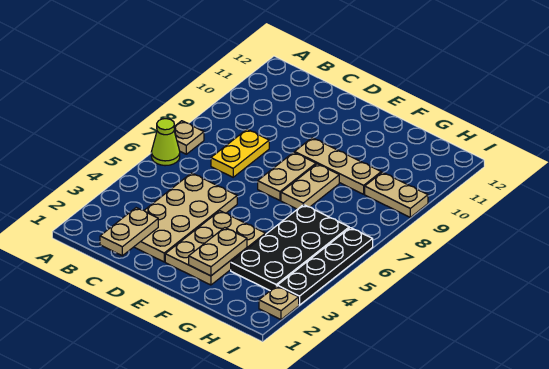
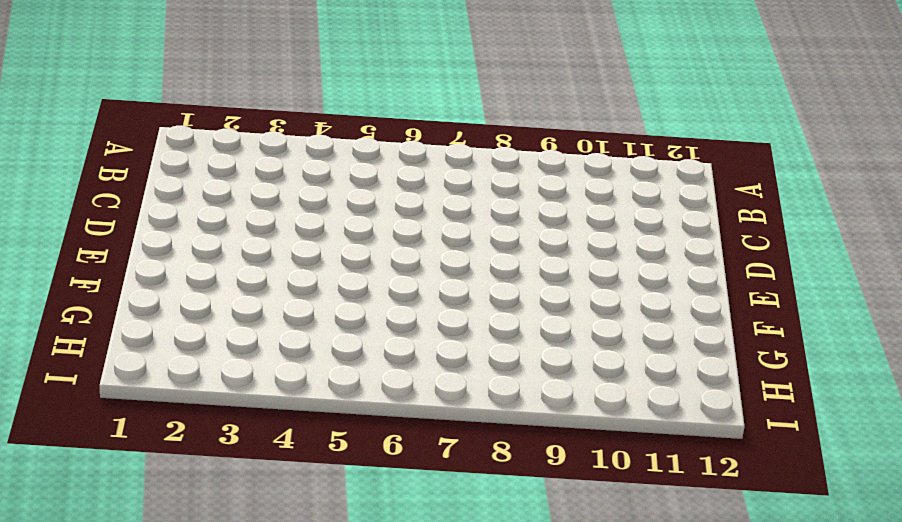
none -> lime 1x1 cone [151,119,180,166]
none -> tan 1x1 plate [174,121,204,154]
none -> tan 2x4 plate [134,173,237,262]

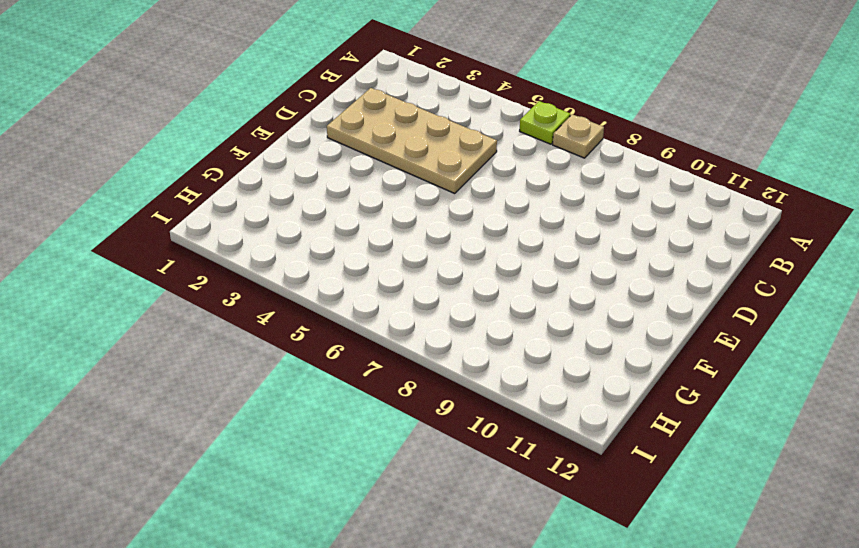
lime 1x1 plate [520,101,570,144] -> lime 1x1 cone [151,119,180,166]
none -> yellow 1x2 plate [211,129,269,177]
none -> tan 2x3 plate [165,211,265,285]
none -> tan 1x2 plate [258,152,316,200]

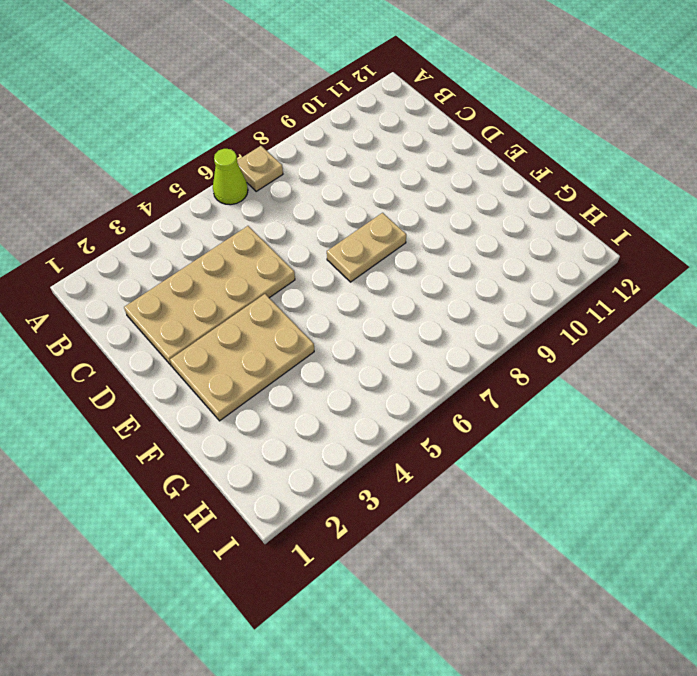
none -> yellow 1x2 plate [211,129,269,177]
none -> tan 1x3 plate [295,138,381,194]
none -> tan 1x2 plate [281,164,339,209]

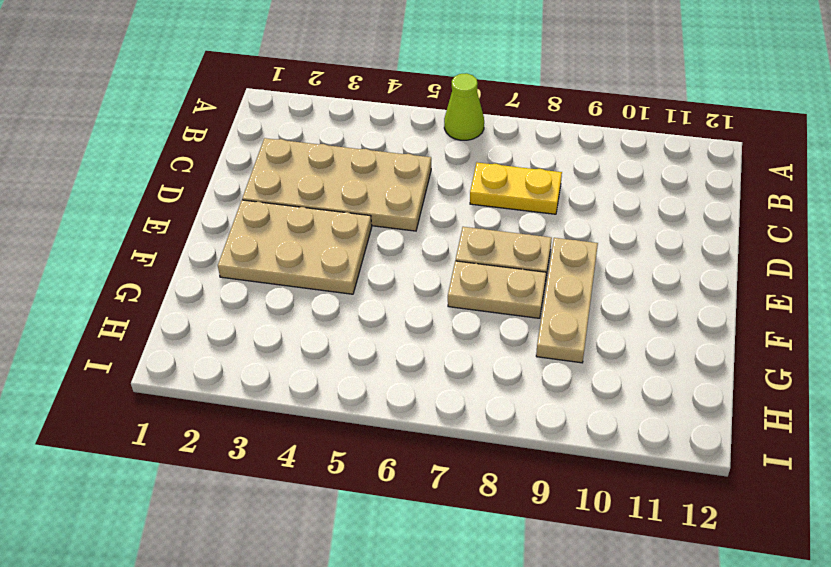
none -> tan 1x1 plate [174,121,204,154]
none -> black 2x4 plate [231,204,349,291]
none -> tan 1x2 plate [365,172,428,217]

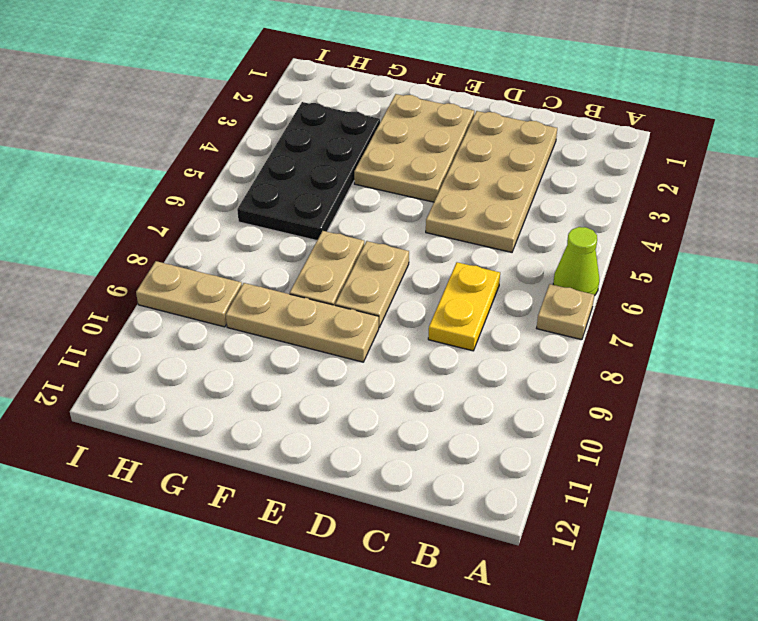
none -> tan 1x1 plate [259,286,299,320]
none -> black 1x4 plate [277,228,373,305]
none -> tan 1x2 plate [100,208,158,256]

